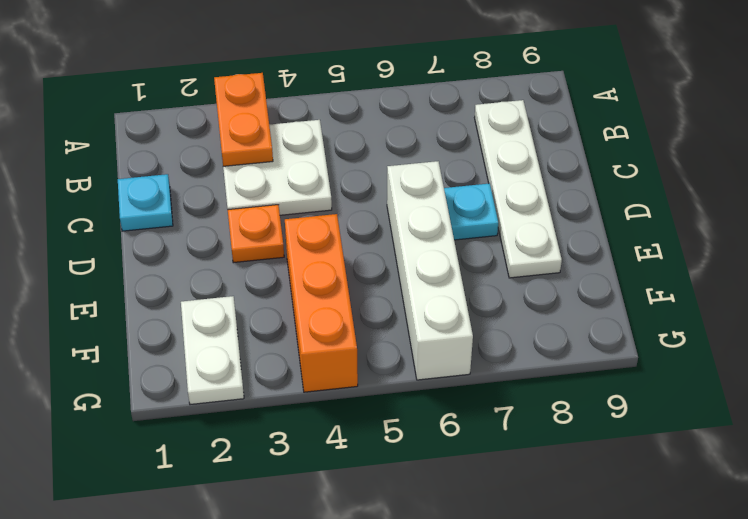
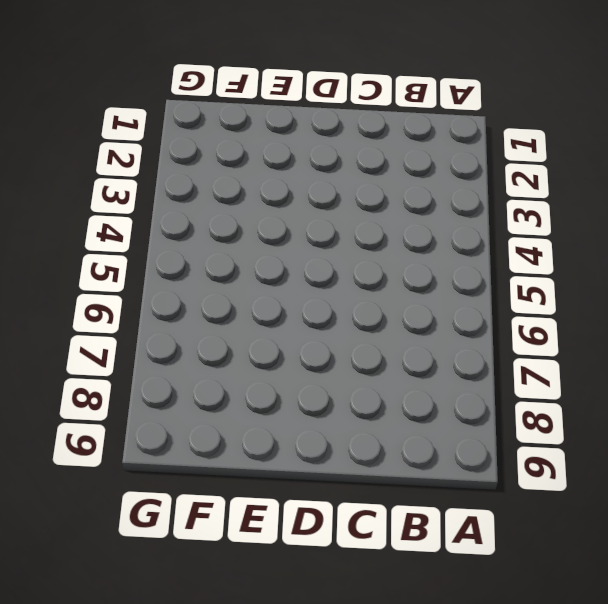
none -> white 2x2 plate [223,120,332,215]
none -> white 1x4 plate [474,100,562,278]

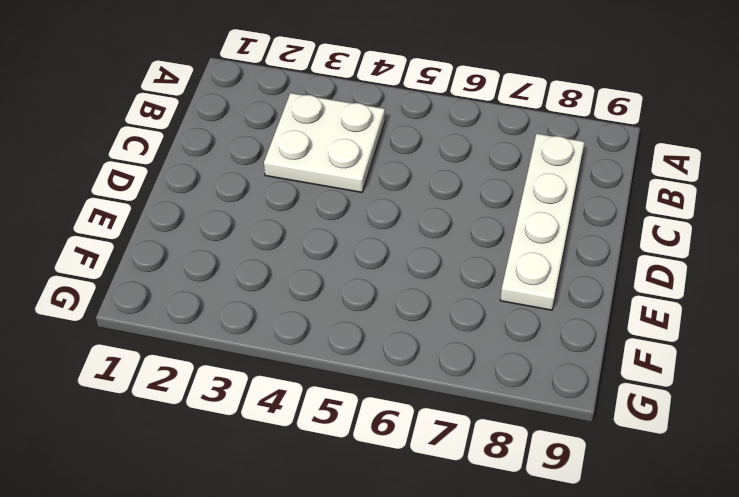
none -> cyan 1x1 plate [118,174,173,231]
none -> orange 1x1 plate [228,205,284,263]

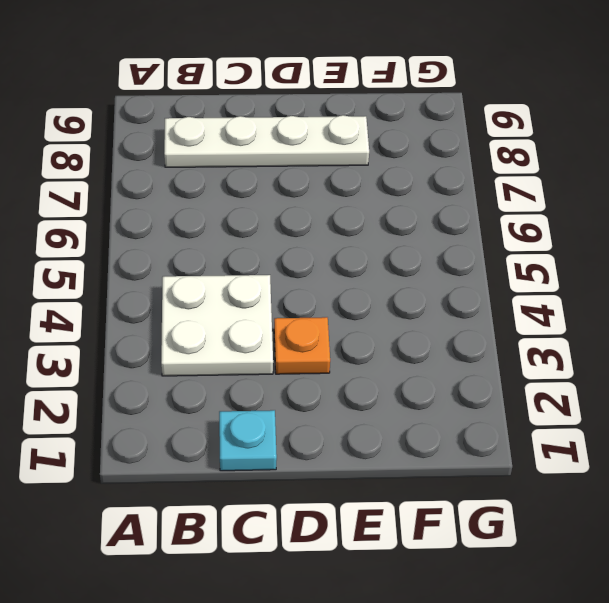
none -> white 1x4 brick [387,161,473,380]
none -> cyan 1x1 plate [444,183,498,240]

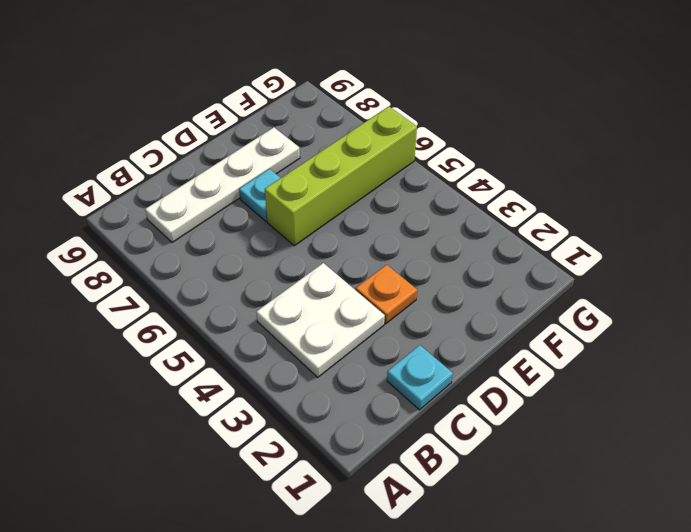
lime 1x4 brick [265,107,417,246] -> white 1x4 brick [387,161,473,380]
none -> orange 1x3 brick [285,214,358,392]
none -> white 1x2 plate [181,296,244,405]

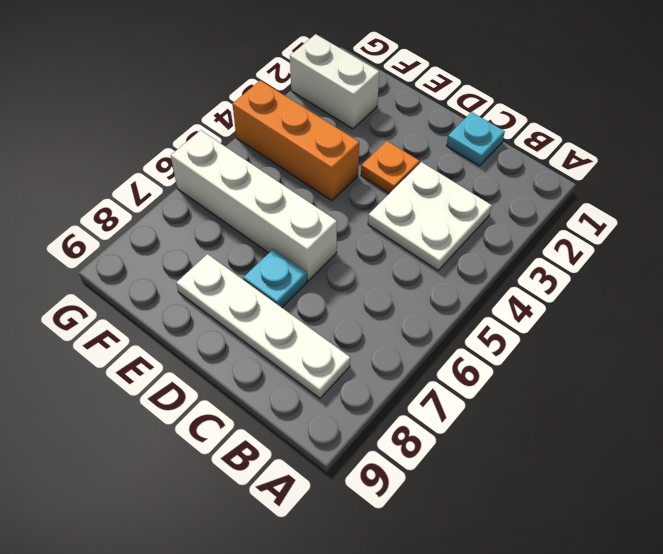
white 1x2 brick [290,34,379,129] -> white 1x2 plate [181,296,244,405]
none -> orange 1x2 plate [214,73,273,166]

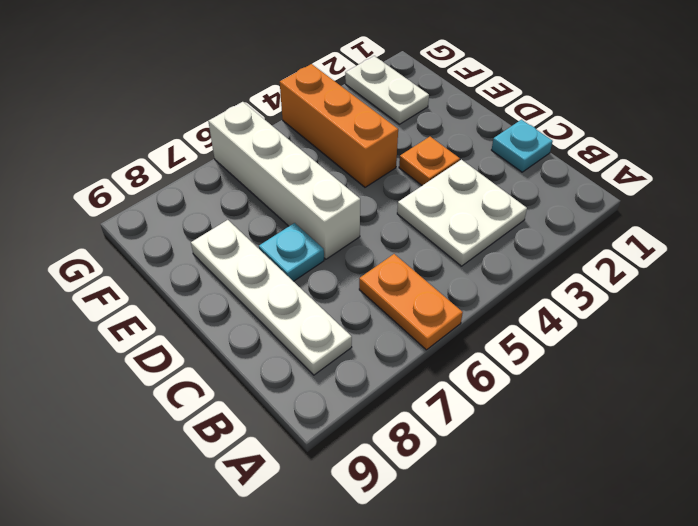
orange 1x2 plate [359,254,463,350] -> orange 1x2 plate moved to [214,73,273,166]

